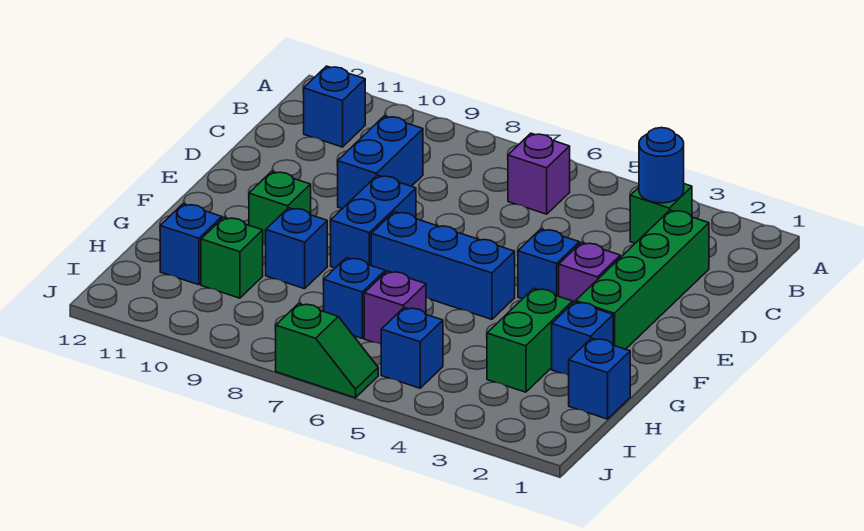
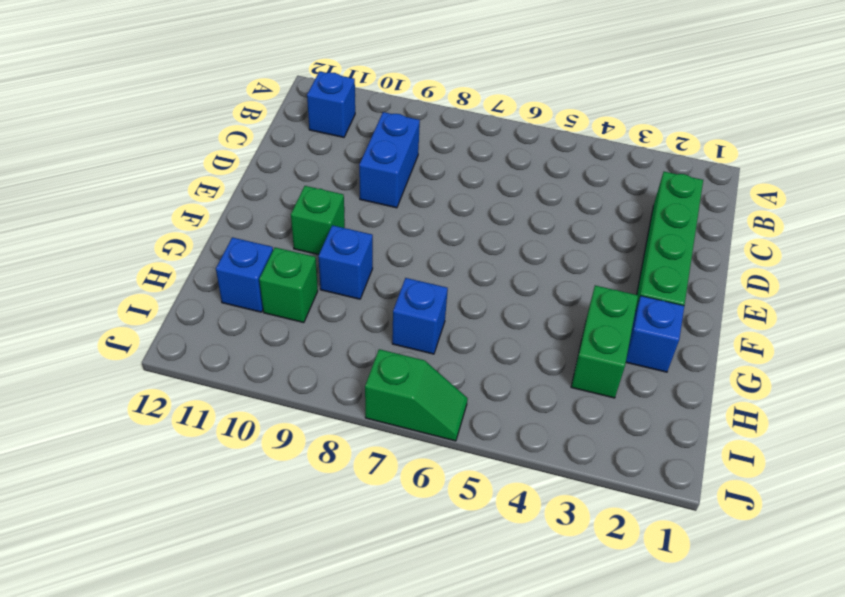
none -> green 1x1 brick [630,184,692,243]
none -> purple 1x1 brick [508,133,570,214]
none -> purple 1x1 brick [559,242,620,303]

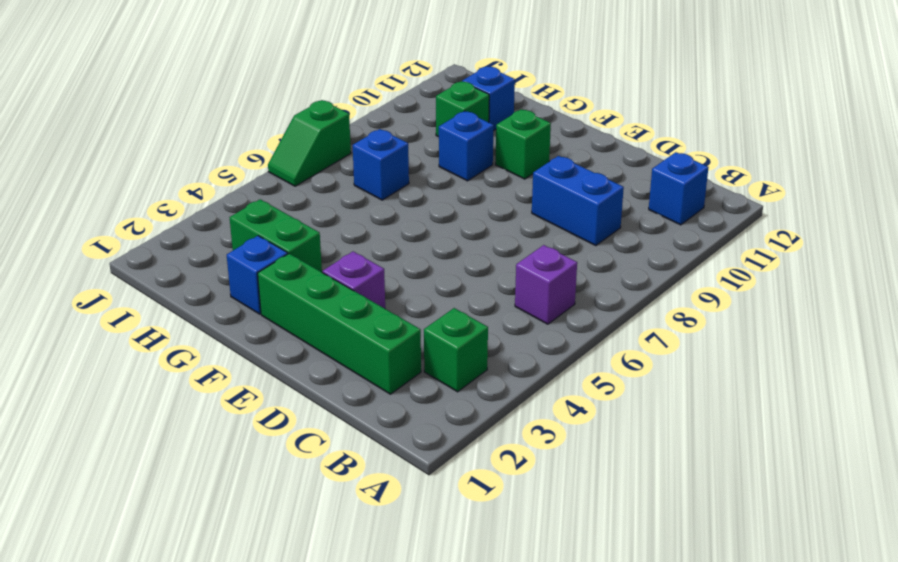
none -> blue 1x1 brick [518,229,580,299]
none -> blue 1x2 brick [331,175,416,268]
none -> blue 1x3 brick [371,212,515,319]

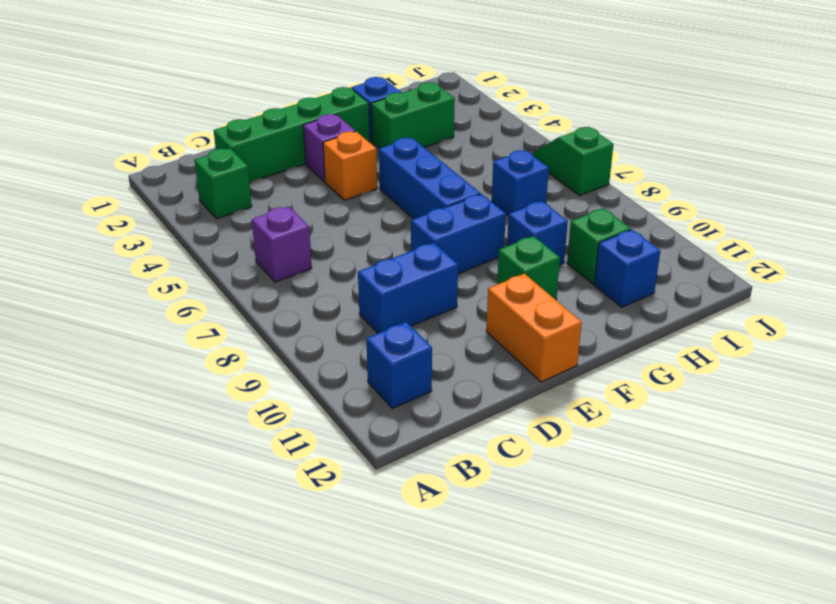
orange 1x1 brick [323,131,377,200] -> blue 1x1 brick [518,229,580,299]
orange 1x2 brick [486,273,582,382] -> none
none -> blue 1x1 brick [569,338,630,419]
none -> purple 1x1 brick [364,271,426,344]
none -> blue 1x1 brick [381,307,443,388]

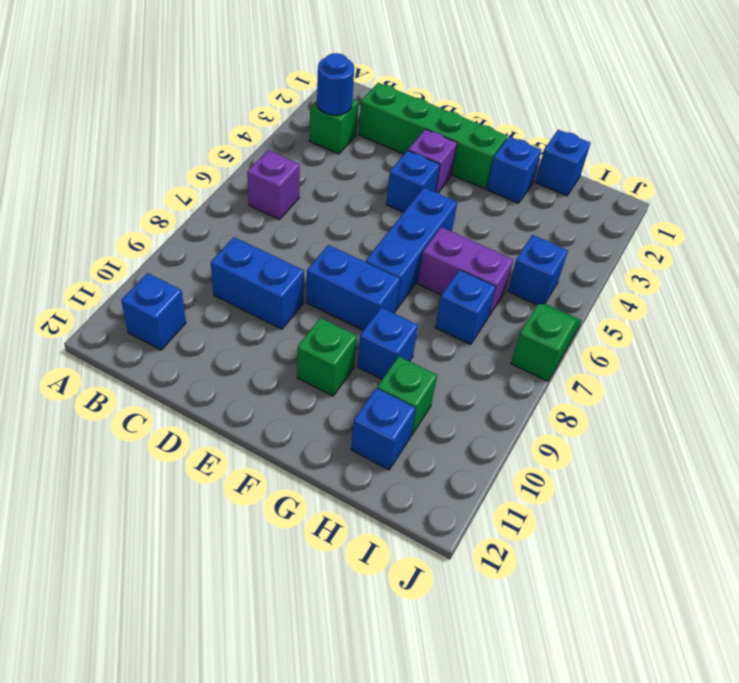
purple 1x2 brick [418,227,513,317] -> purple 1x1 brick [364,271,426,344]
none -> green 1x2 brick [487,288,573,392]

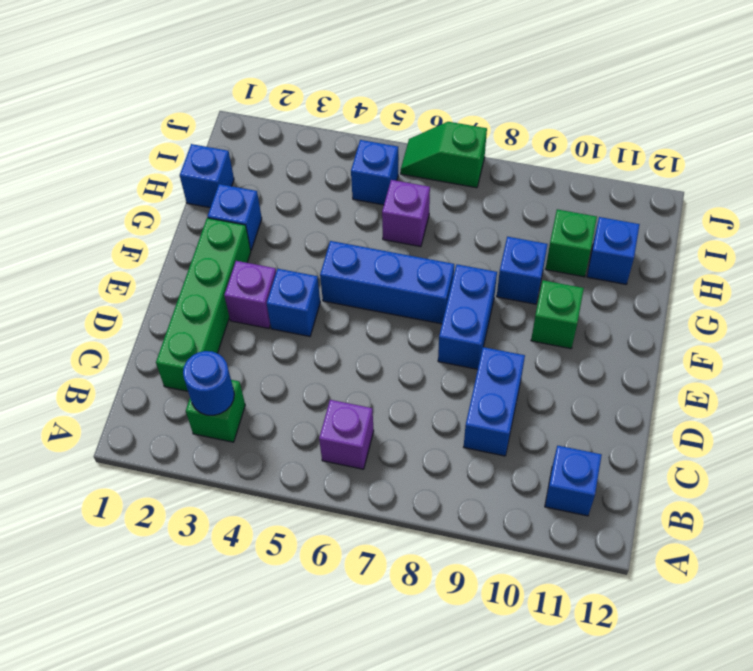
none -> green 1x2 brick [487,288,573,392]
none -> blue 1x1 brick [324,258,385,338]

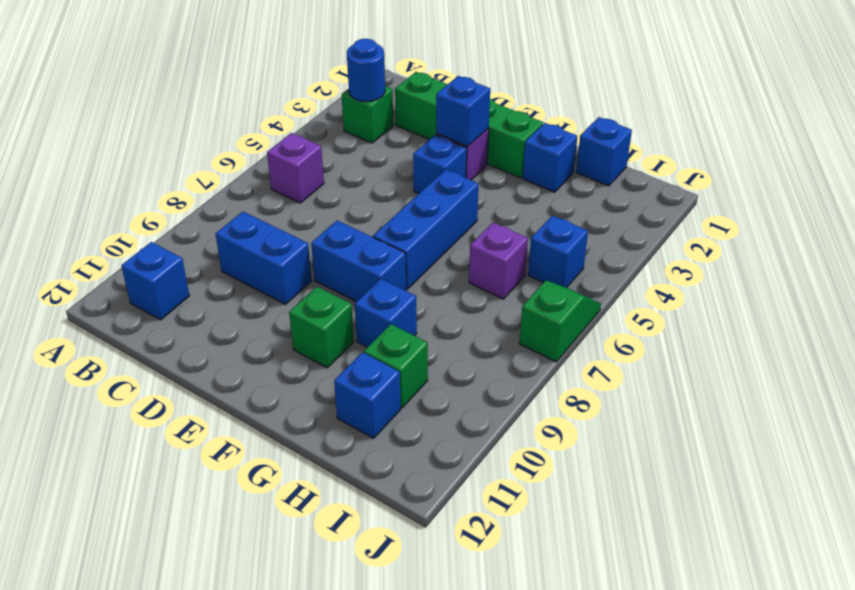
blue 1x1 brick [436,76,490,147] -> blue 1x1 brick moved to [324,258,385,338]
none -> green 1x2 brick [487,288,573,392]

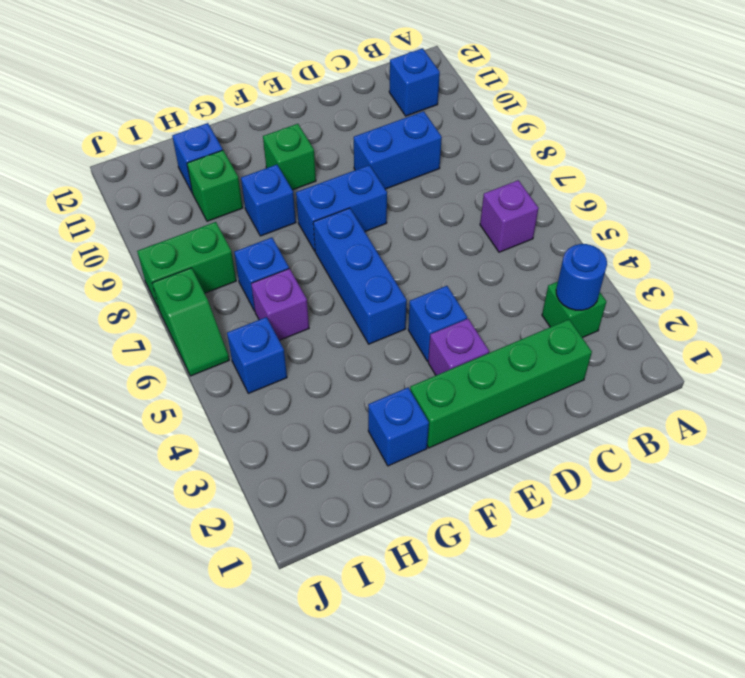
green 1x2 brick [137,222,236,309] -> green 1x2 brick moved to [487,288,573,392]
none -> blue 1x1 brick [569,338,630,419]

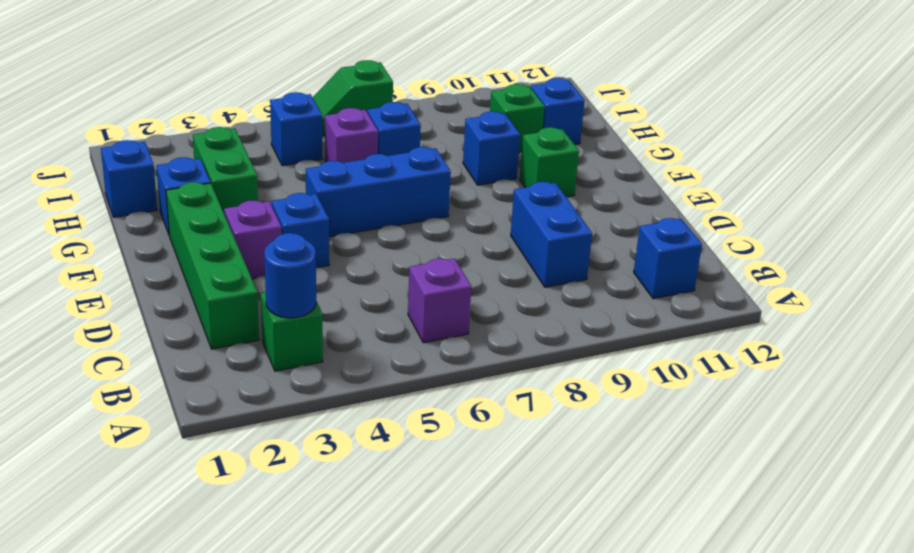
none -> blue 1x2 brick [331,175,416,268]

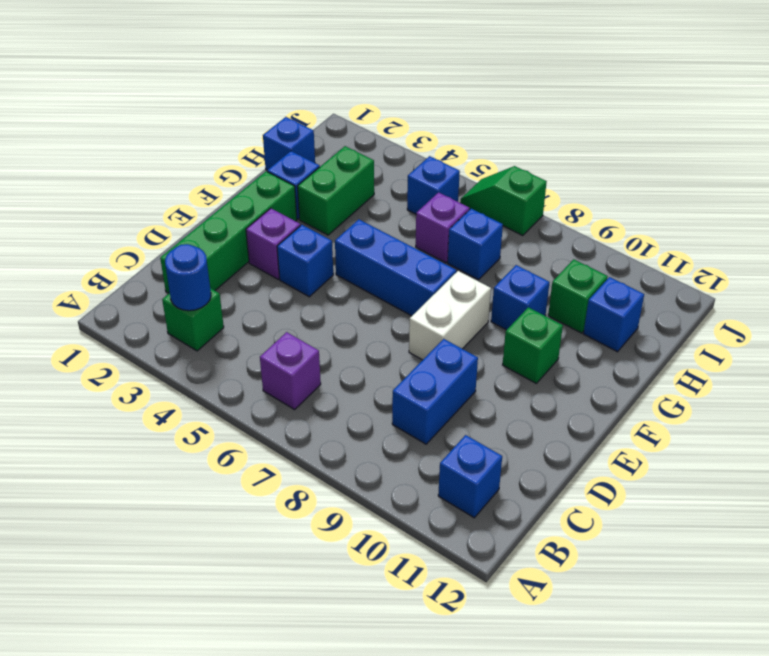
white 1x2 brick [409,271,491,360] -> blue 1x2 brick [331,175,416,268]

